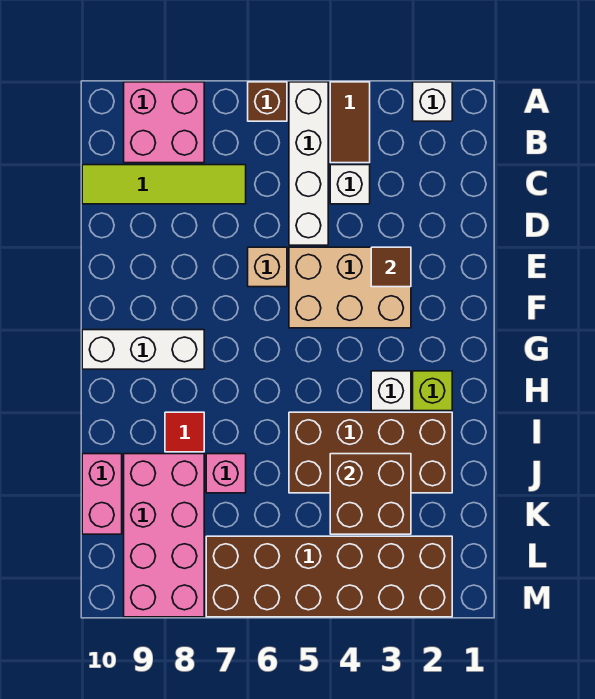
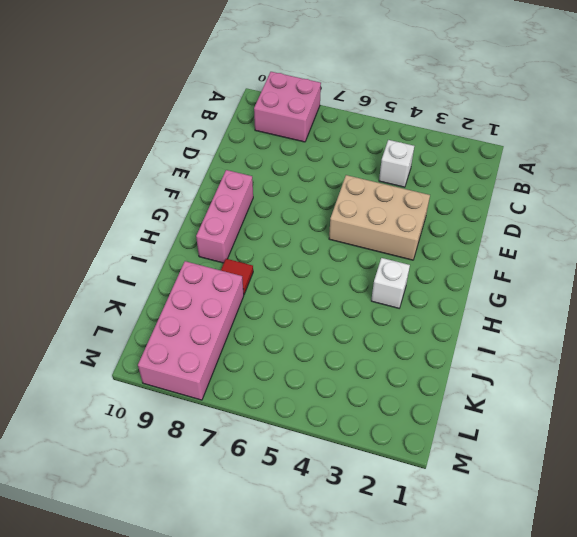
pink 1x3 brick [196,170,253,263] -> white 1x3 brick [82,330,204,369]
none -> white 1x1 brick [413,82,452,121]
none -> brown 1x2 tile [330,82,370,163]
none -> white 1x4 brick [289,82,328,245]

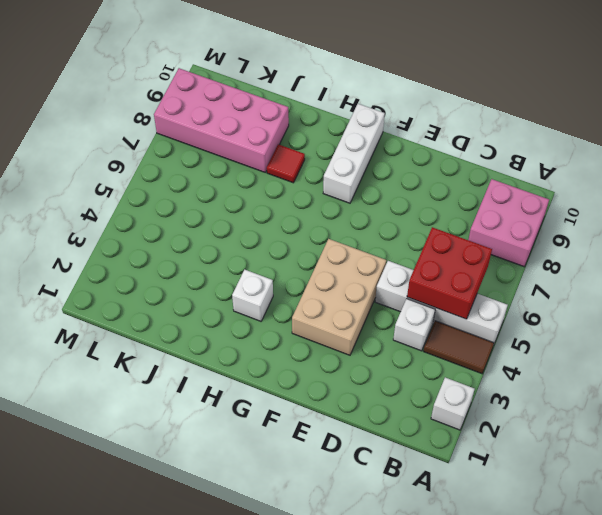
red 2x2 brick [407,227,492,319] -> none
none -> brown 1x1 brick [248,82,287,121]
none -> lime 1x4 tile [82,165,246,204]
none -> tan 1x1 brick [248,247,287,287]

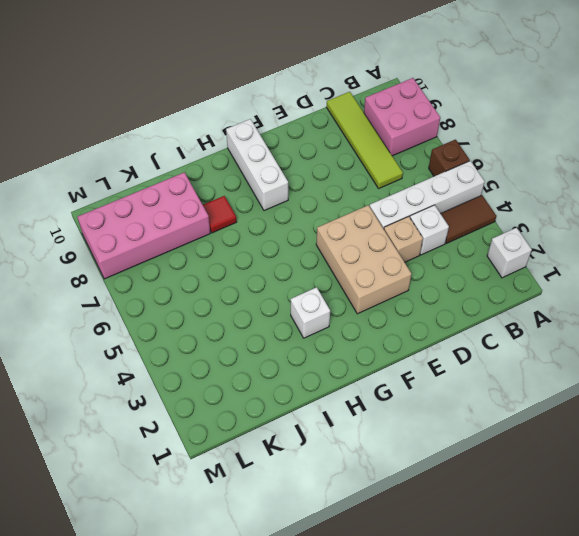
tan 1x1 brick [384,216,423,262] -> tan 1x1 brick moved to [248,247,287,287]
none -> lime 1x1 brick [413,371,452,411]
none -> brown 2x4 brick [289,412,452,493]
none -> pink 1x1 brick [206,454,246,493]

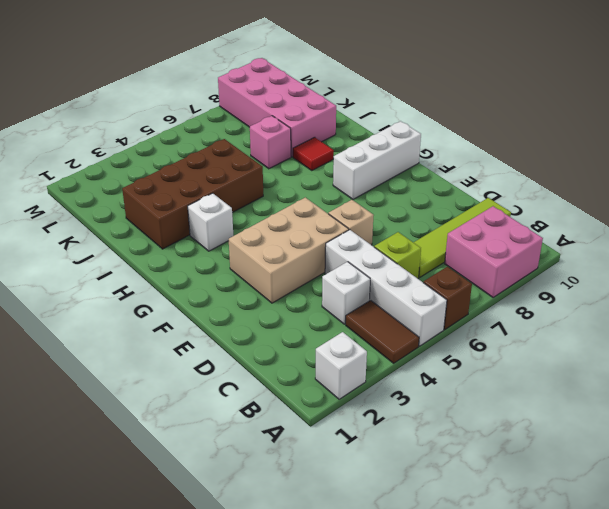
lime 1x1 brick [374,232,421,279] -> lime 1x1 brick moved to [413,371,452,411]
none -> pink 1x2 brick [82,454,122,534]
none -> brown 2x6 brick [206,536,452,617]
none -> brown 1x1 tile [371,247,411,287]

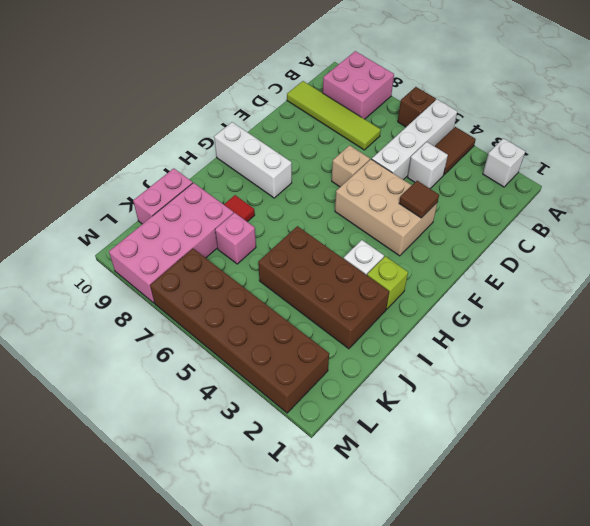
none -> brown 2x2 brick [330,454,411,534]

